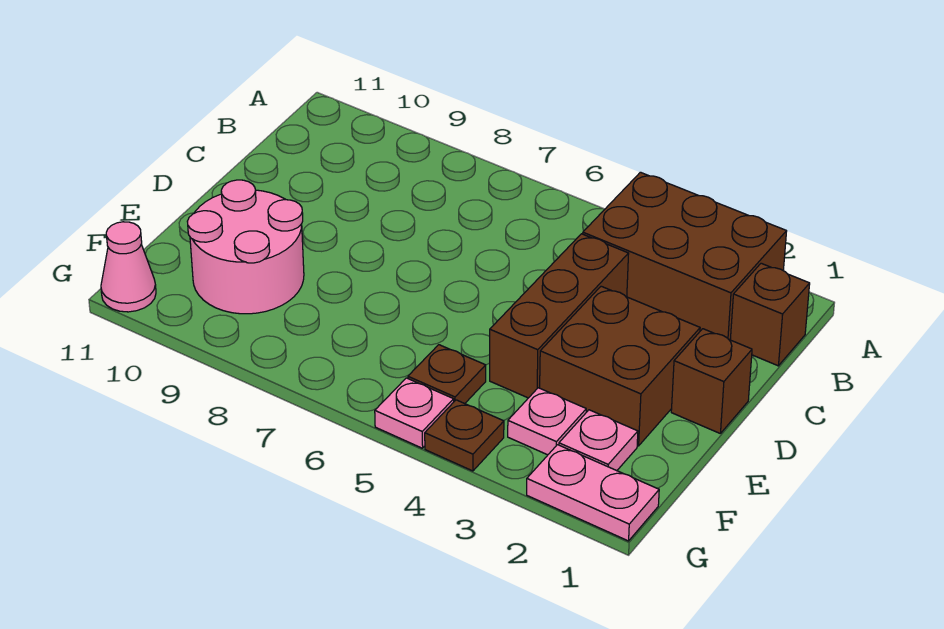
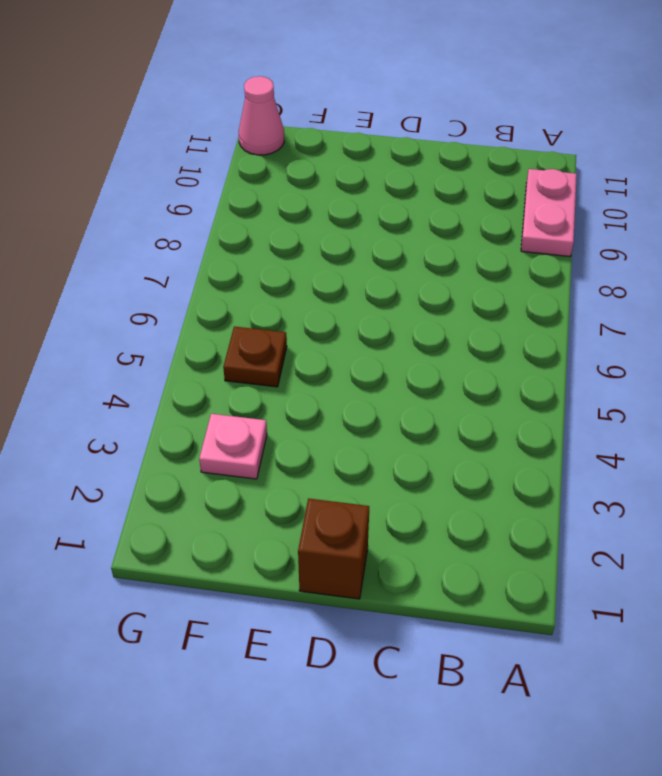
pink 1x2 plate [521,169,577,257] -> pink 1x2 plate moved to [527,445,659,541]
none -> brown 2x3 brick [583,172,787,340]
none -> brown 1x1 brick [730,263,810,366]
none -> brown 1x3 brick [490,234,629,398]

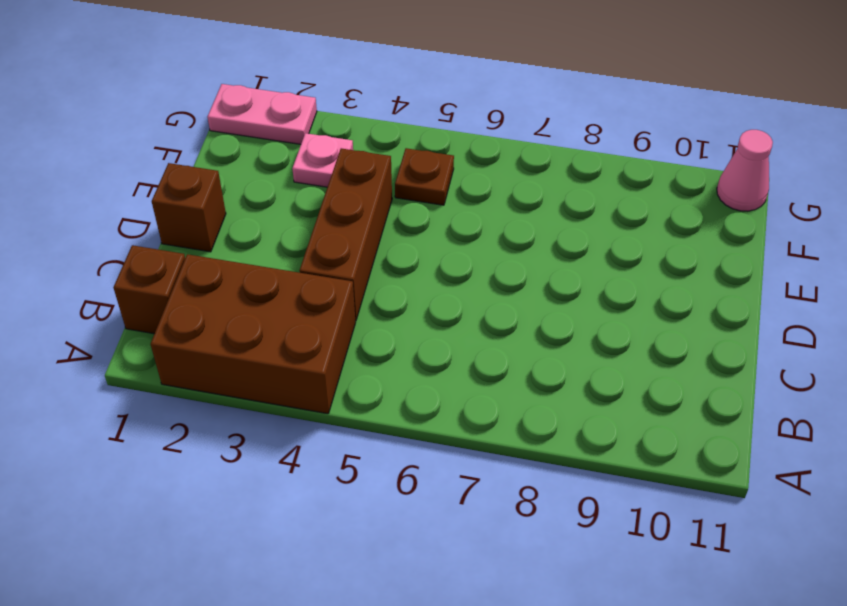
none -> brown 2x2 brick [540,286,700,446]
none -> pink 2x2 round brick [187,180,304,314]
none -> pink 1x1 plate [559,410,638,471]

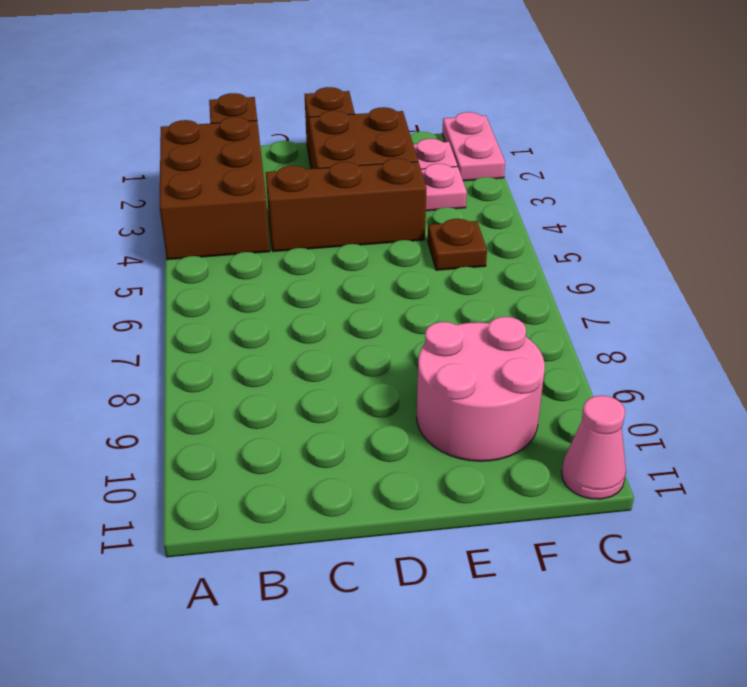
none -> brown 1x1 plate [425,400,504,471]
none -> pink 1x1 plate [375,378,454,448]

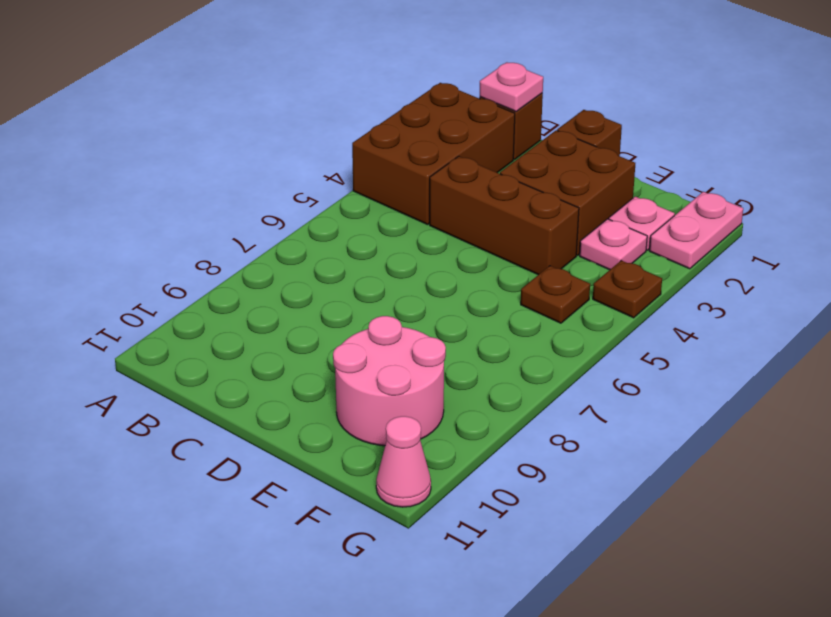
pink 1x1 plate [480,62,543,112] -> pink 1x1 plate moved to [375,378,454,448]

